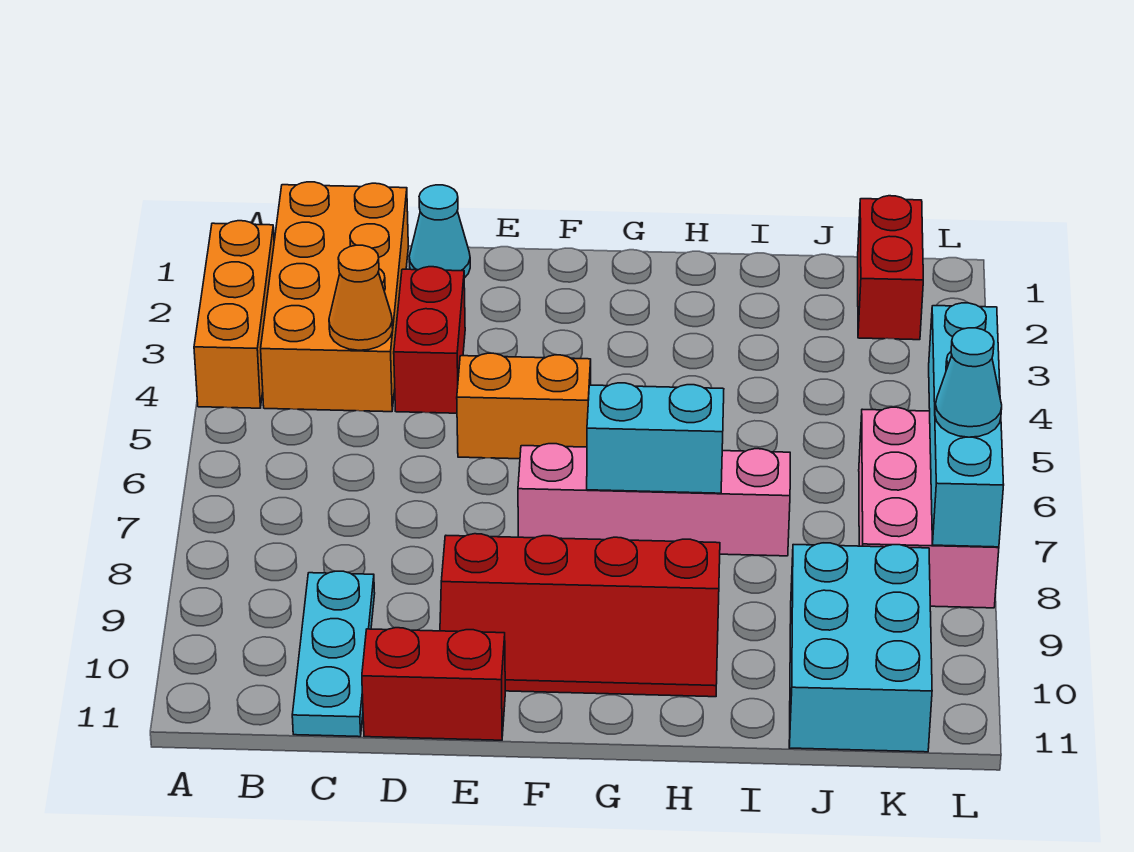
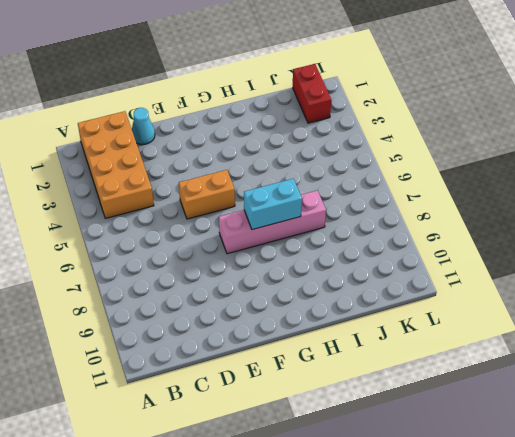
none -> orange 1x3 brick [194,221,274,408]
none -> cyan 1x3 plate [292,571,375,737]
none -> red 1x2 brick [394,267,465,413]

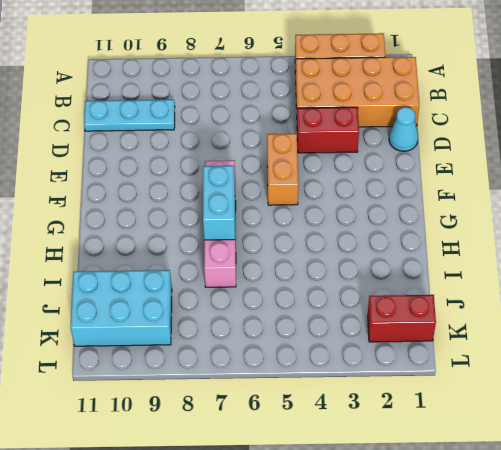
none -> red 1x2 brick [362,628,505,740]
none -> red 2x4 slope [440,534,720,697]
none -> pink 2x3 brick [859,407,999,608]

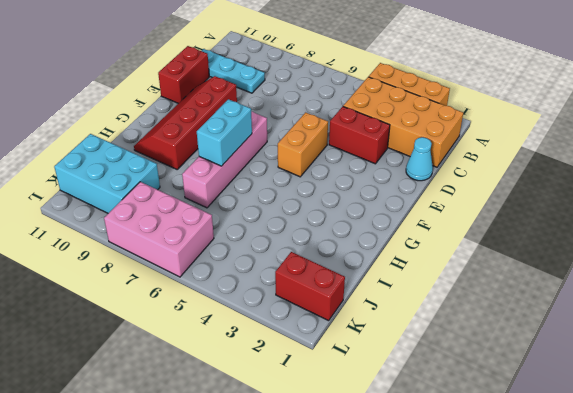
none -> orange 1x1 cone [329,245,393,350]
none -> cyan 1x4 brick [929,303,1004,547]
none -> cyan 1x1 cone [935,328,1002,437]

